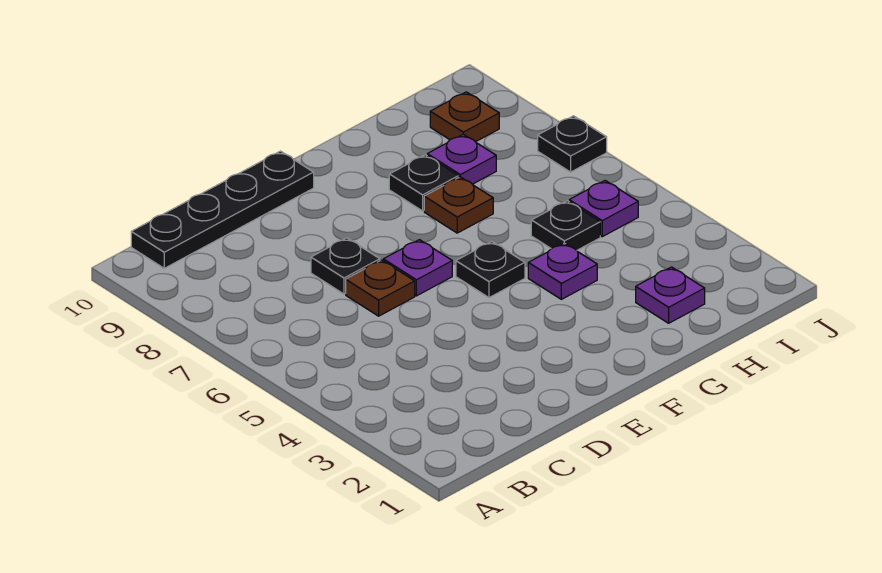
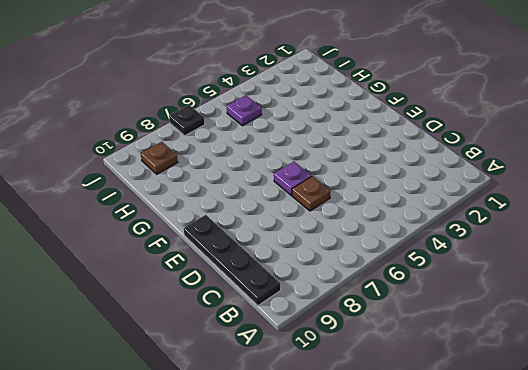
none -> black 1x1 plate [311,238,380,294]
none -> black 1x1 plate [456,241,525,298]
none -> purple 1x1 plate [528,243,597,299]

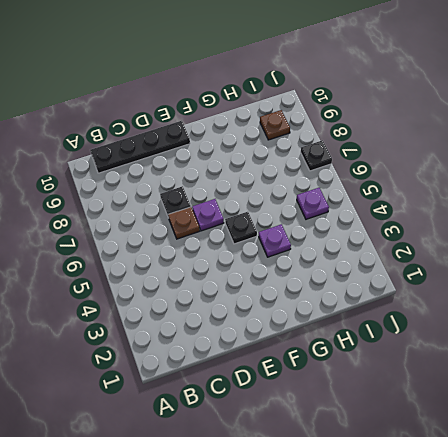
none -> brown 1x1 plate [424,177,493,233]
none -> black 1x1 plate [389,155,459,211]
none -> purple 1x1 plate [636,267,705,323]

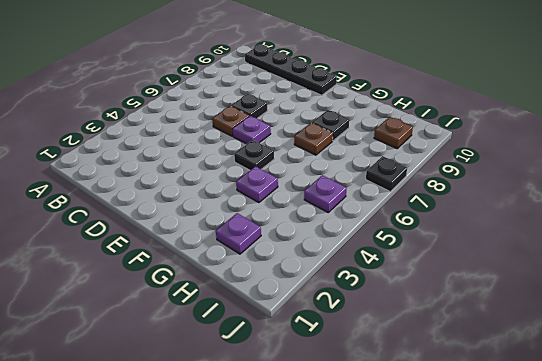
none -> black 1x1 plate [531,201,600,250]
none -> purple 1x1 plate [427,134,496,184]

